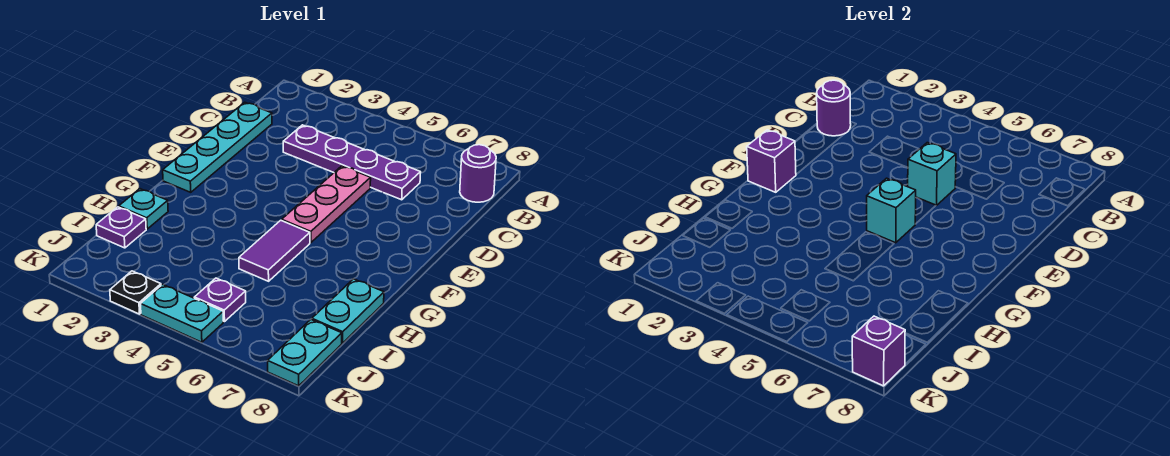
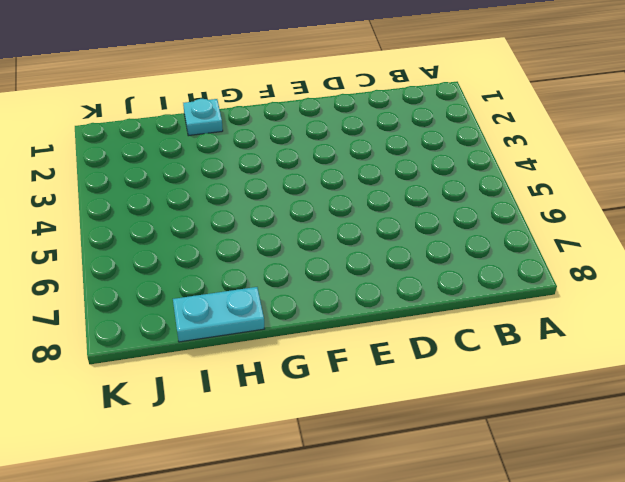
none -> purple 1x1 round brick [460,145,496,202]
none -> cyan 1x4 plate [163,102,272,192]
none -> purple 1x4 plate [283,125,421,200]

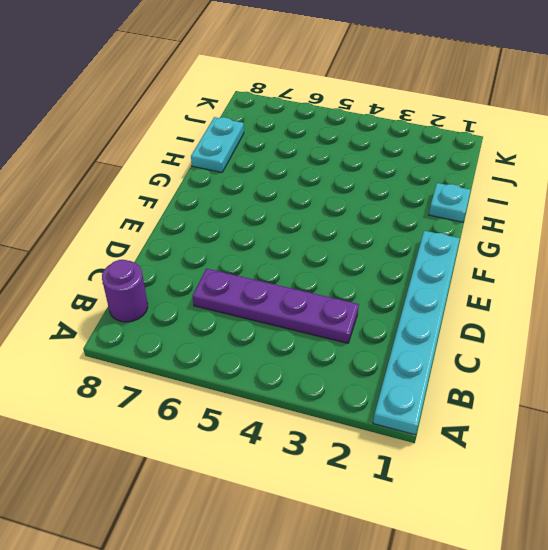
cyan 1x6 plate [373,231,460,435] -> cyan 1x4 plate [163,102,272,192]
none -> pink 1x3 plate [282,166,371,243]
none -> purple 1x2 tile [239,220,310,281]
none -> purple 1x1 plate [96,207,146,248]

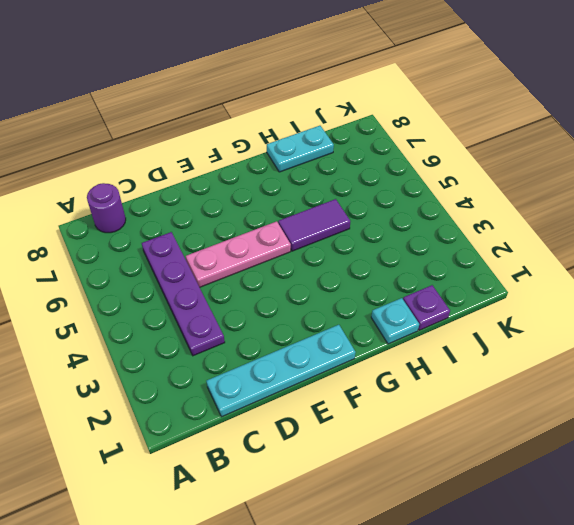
none -> purple 1x1 plate [194,278,246,322]
none -> cyan 1x2 plate [268,320,342,386]
none -> black 1x1 plate [110,271,161,314]

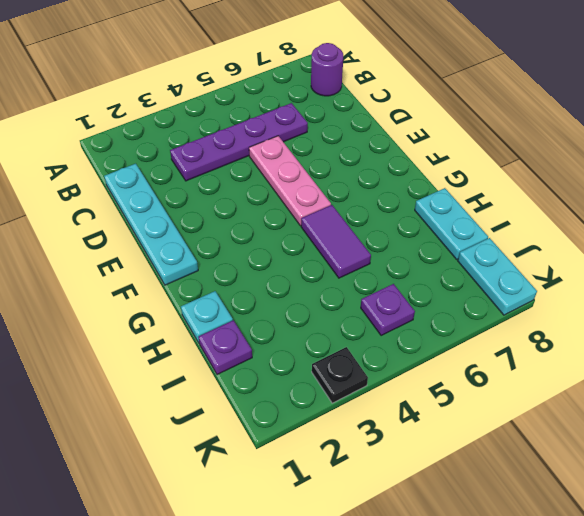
none -> cyan 1x2 plate [141,284,223,342]
none -> purple 1x1 round brick [817,80,851,136]
none -> cyan 1x1 brick [908,143,956,206]

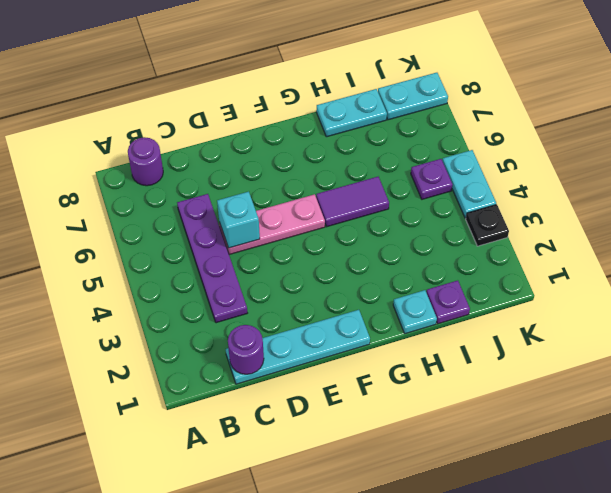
none -> purple 1x1 brick [747,130,796,192]
none -> cyan 1x1 brick [867,178,916,243]
none -> purple 1x1 brick [852,316,905,386]

